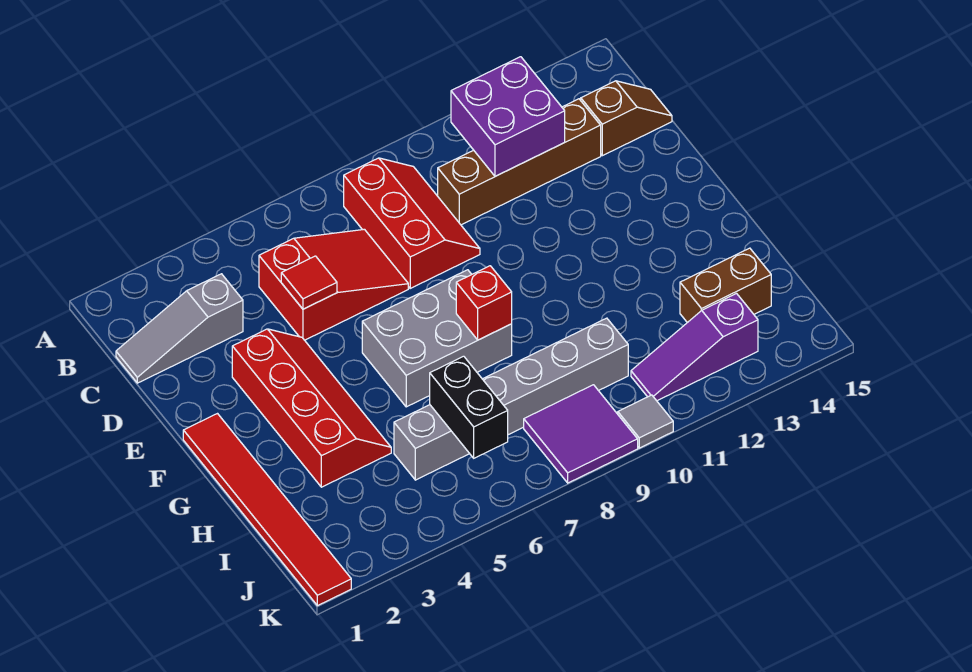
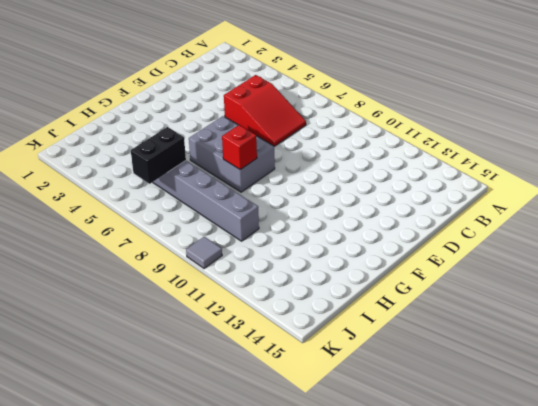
none -> red 2x3 slope [344,158,480,288]
none -> grey 1x3 slope [116,274,243,383]
none -> brown 1x4 brick [438,99,601,225]

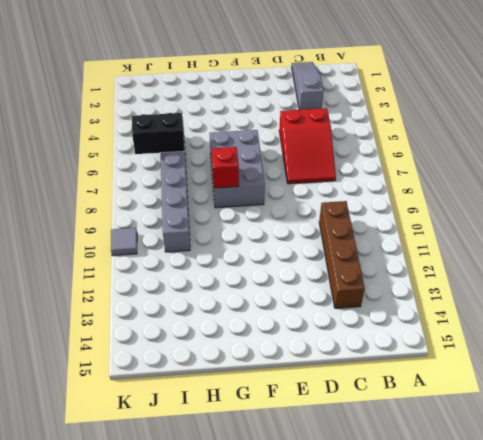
none -> red 2x3 slope [344,158,480,288]
none -> brown 1x2 slope [581,81,672,156]
none -> red 2x4 slope [232,329,391,487]

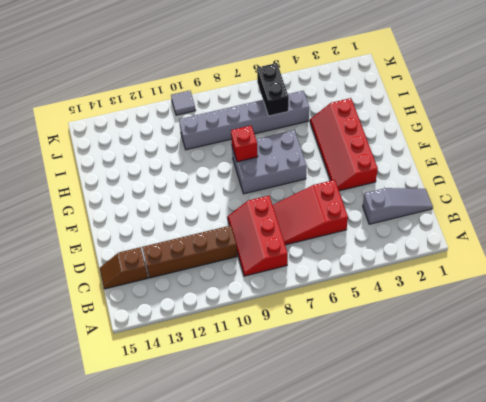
none -> red 1x6 tile [183,414,351,606]
none -> brown 1x2 brick [680,248,771,323]
none -> purple 2x2 tile [524,385,638,483]

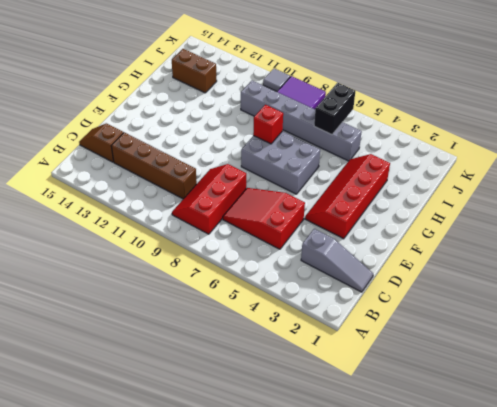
none -> red 1x6 tile [183,414,351,606]
none -> purple 1x3 slope [631,294,758,401]
none -> purple 2x2 brick [451,57,565,176]

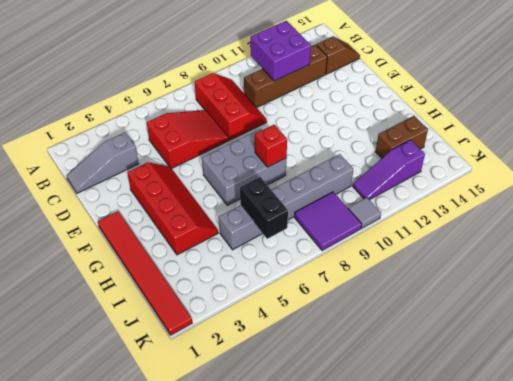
none -> red 1x1 tile [281,256,337,309]

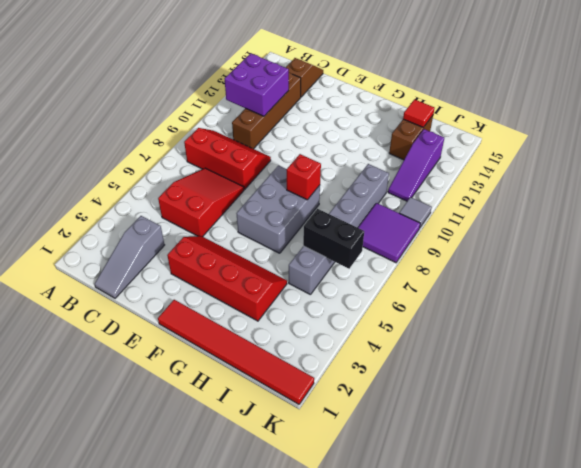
red 1x1 tile [403,99,435,127] -> red 1x1 tile moved to [281,256,337,309]

